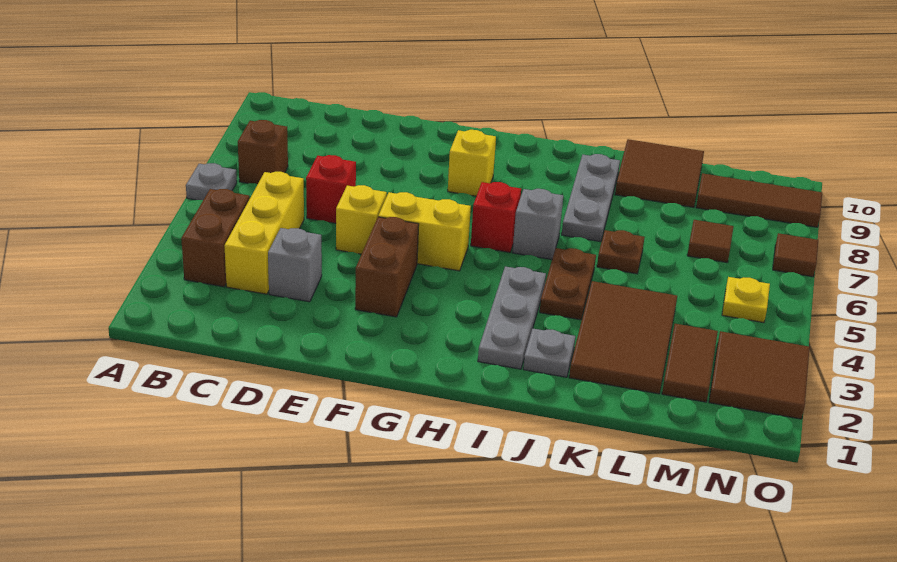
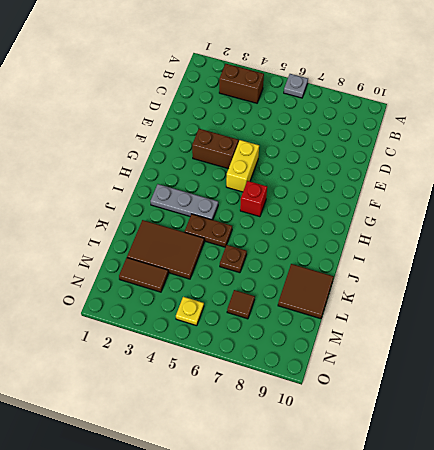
none -> brown 1x1 brick [238,120,288,184]
none -> yellow 1x3 brick [224,172,304,294]
none -> grey 1x1 brick [268,228,322,302]

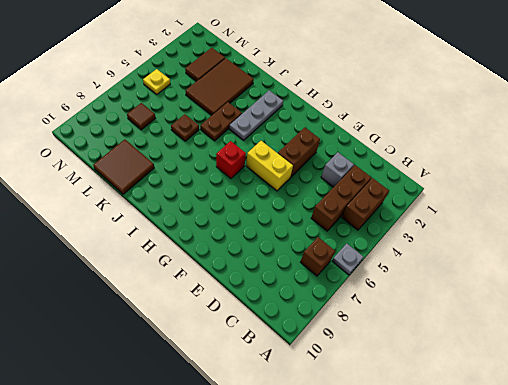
brown 1x3 brick [311,165,371,231] -> yellow 1x3 brick [224,172,304,294]
none -> red 1x1 brick [306,155,356,223]
none -> yellow 1x1 brick [336,185,387,254]
none -> yellow 1x1 brick [448,130,496,196]

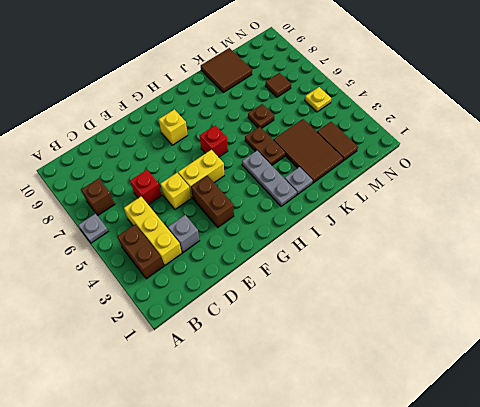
none -> grey 1x1 brick [512,189,563,260]
none -> grey 1x3 plate [562,154,620,242]
none -> brown 1x3 tile [696,173,822,227]

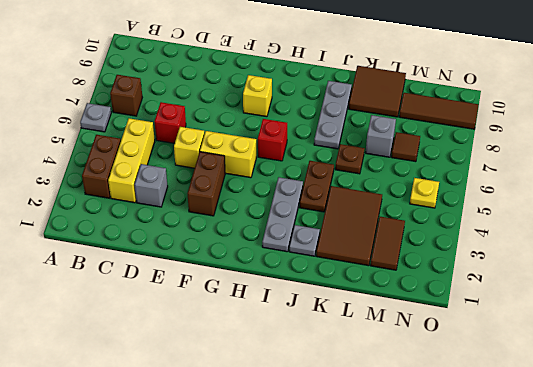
grey 1x1 brick [366,115,396,157] -> grey 1x1 brick moved to [512,189,563,260]
none -> brown 2x2 tile [709,331,810,419]
none -> brown 1x1 tile [773,233,818,277]

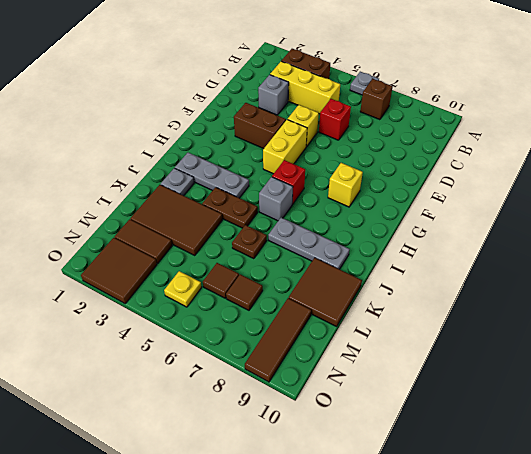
brown 1x1 tile [203,263,239,298] -> brown 1x1 tile moved to [773,233,818,277]

